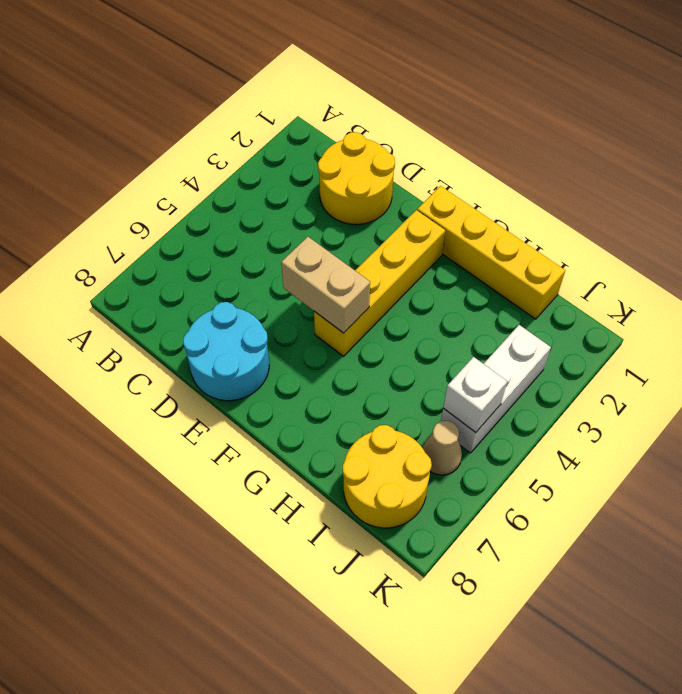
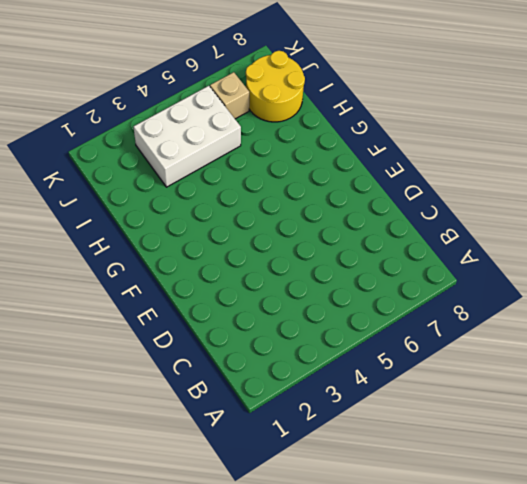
white 2x3 brick [134,86,241,187] -> white 1x3 brick [441,325,551,453]
tan 1x1 brick [210,72,249,119] -> tan 1x1 cone [423,421,462,475]
none -> yellow 2x2 round brick [318,132,395,224]
none -> cyan 2x2 round brick [183,302,269,401]

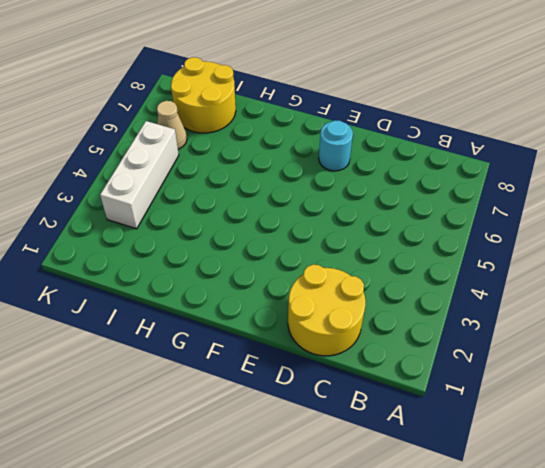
cyan 1x1 round brick [319,120,353,171] -> cyan 2x2 round brick [183,302,269,401]
none -> yellow 1x4 brick [417,186,565,319]
none -> yellow 1x4 brick [314,210,445,356]

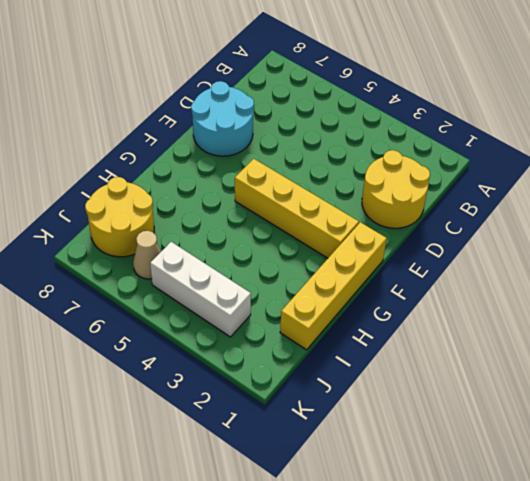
none -> tan 1x2 brick [281,237,370,333]
none -> white 1x1 brick [443,357,507,432]

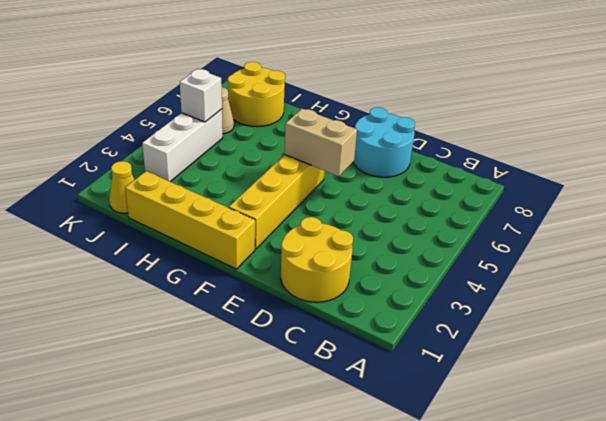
yellow 1x1 cone [109,161,134,213] -> none

